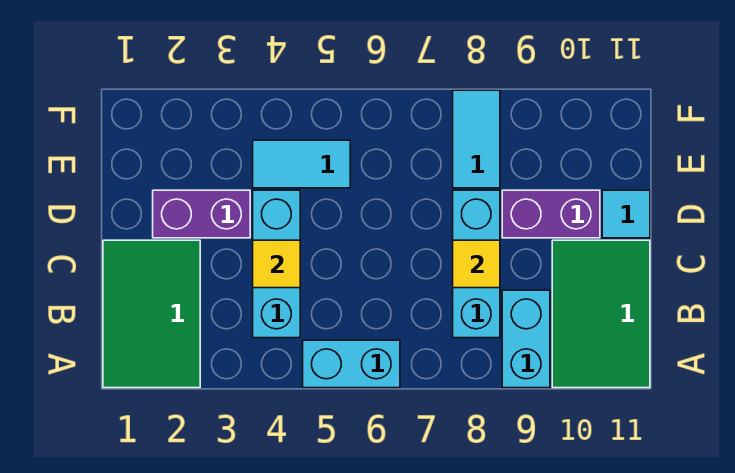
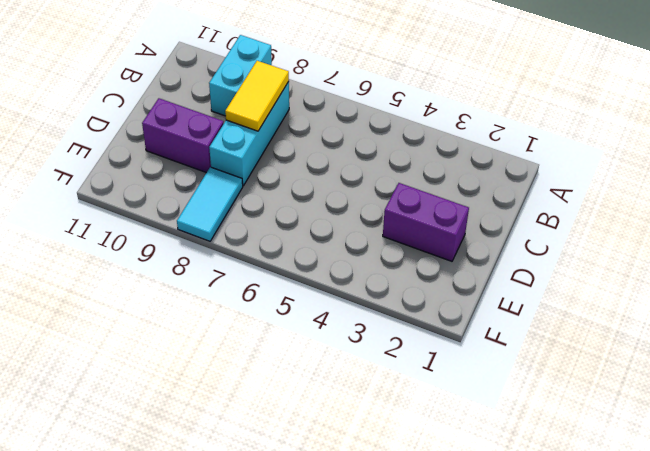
yellow 1x2 tile [225,61,289,131] -> yellow 1x1 tile [453,240,500,288]
none -> green 2x3 tile [103,240,200,388]
none -> cyan 1x2 brick [303,340,400,388]
none -> green 2x3 tile [552,240,650,388]

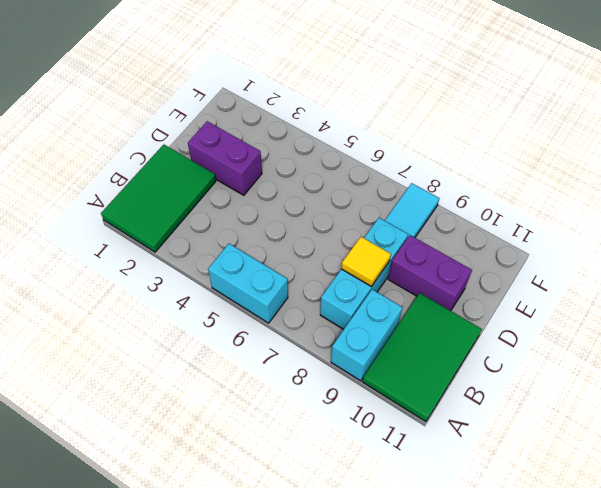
none -> cyan 1x3 brick [253,190,300,338]
none -> cyan 1x1 tile [602,190,650,238]
none -> cyan 1x2 tile [253,140,350,188]

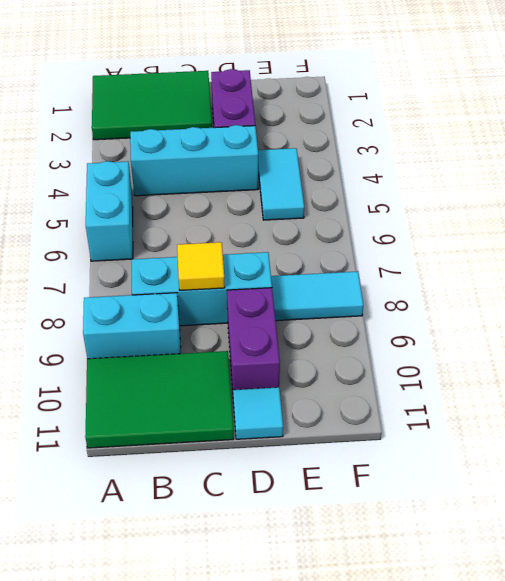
none -> yellow 1x1 tile [253,240,300,288]

